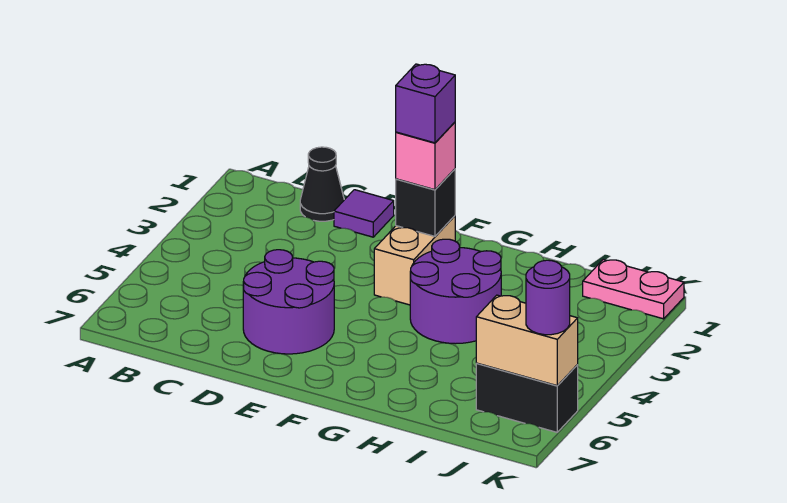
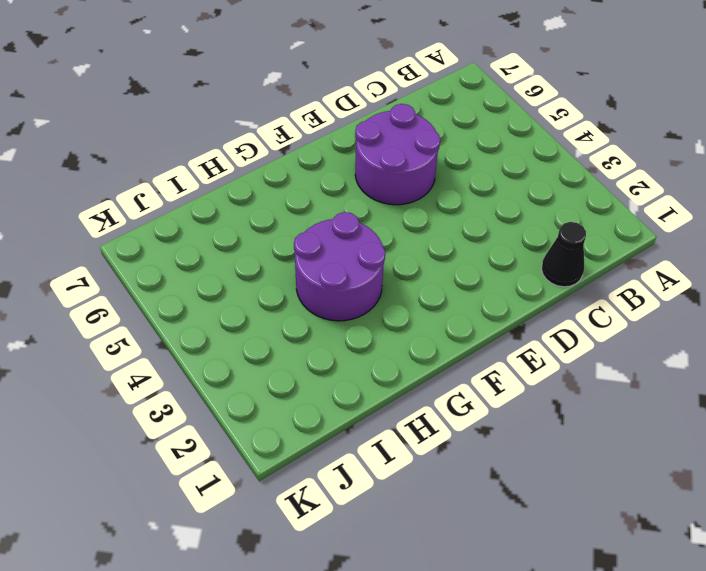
none -> purple 1x1 tile [334,190,394,237]
none -> tan 1x2 brick [374,216,455,305]
none -> pink 1x2 plate [583,260,684,319]

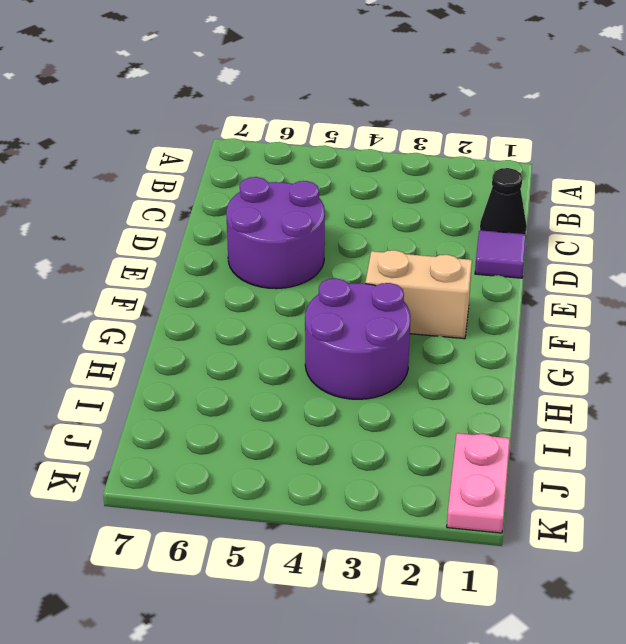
none -> black 1x2 brick [476,363,578,432]
none -> black 1x1 brick [396,169,455,236]
none -> tan 1x2 brick [476,295,578,386]

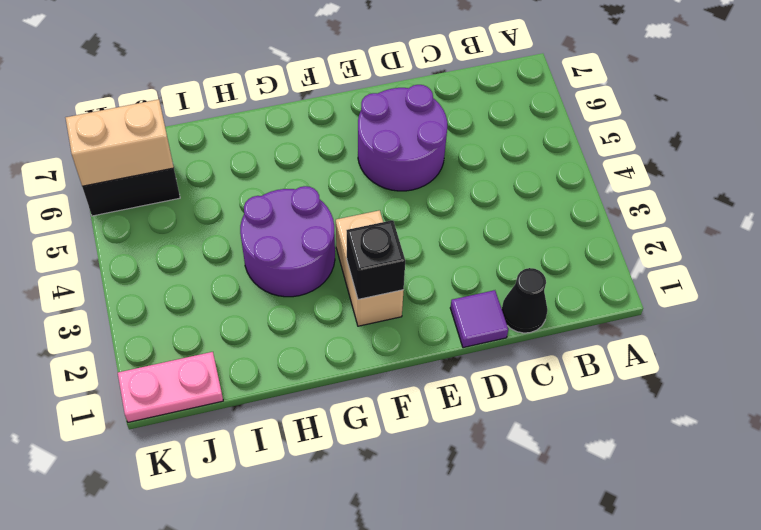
none -> pink 1x1 brick [396,122,455,190]
none -> purple 1x1 round brick [526,260,570,335]
none -> purple 1x1 brick [396,64,455,143]

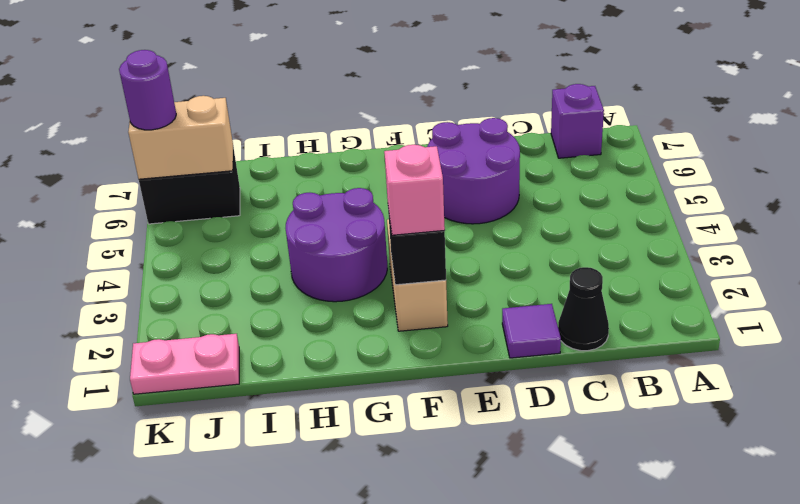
purple 1x1 brick [551,84,604,158] -> purple 1x1 brick moved to [396,64,455,143]

